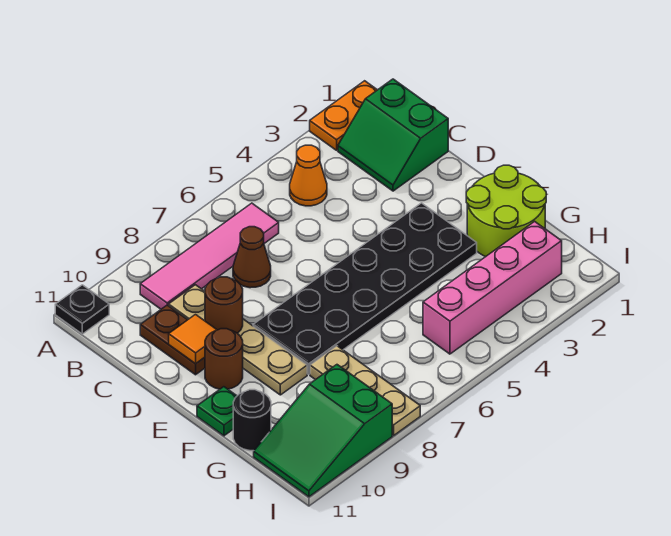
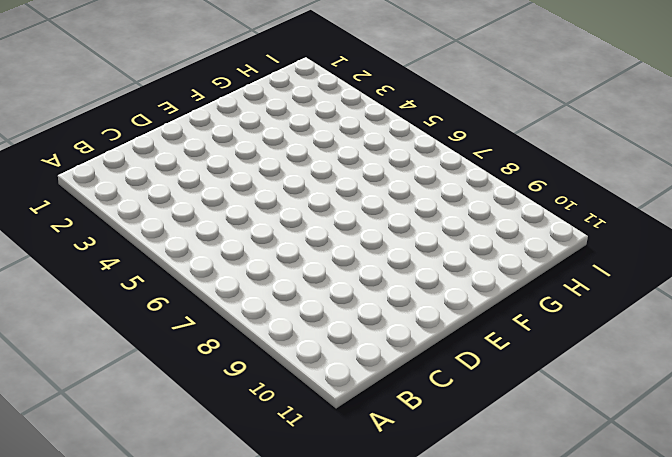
none -> orange 1x2 plate [310,81,377,150]
none -> black 1x1 plate [55,285,109,334]
none -> green 2x2 slope [338,79,448,191]

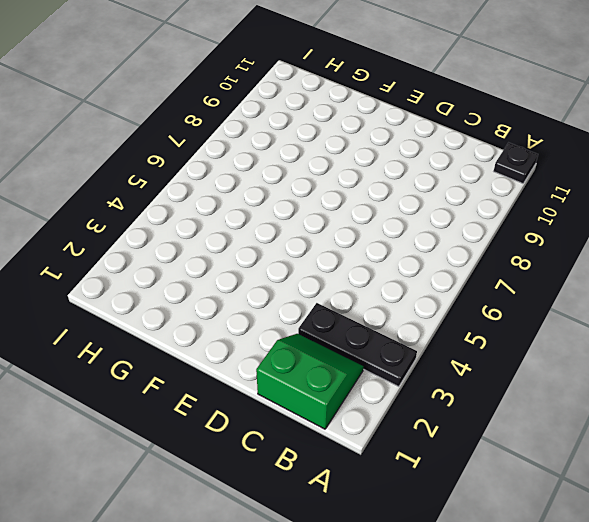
black 1x3 plate [298,303,417,387] -> none
none -> orange 1x2 plate [310,81,377,150]
none -> orange 1x1 cone [290,145,327,206]
none -> pink 1x4 tile [140,203,279,309]

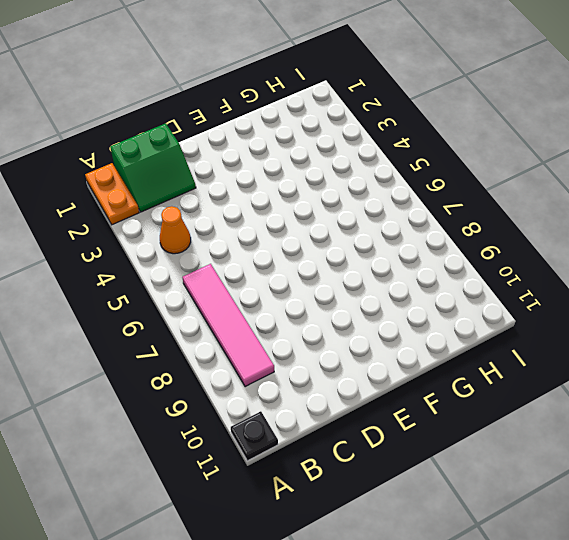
none -> brown 1x1 cone [233,227,271,288]
none -> tan 1x4 plate [169,285,307,395]
none -> brown 1x2 plate [140,305,205,375]

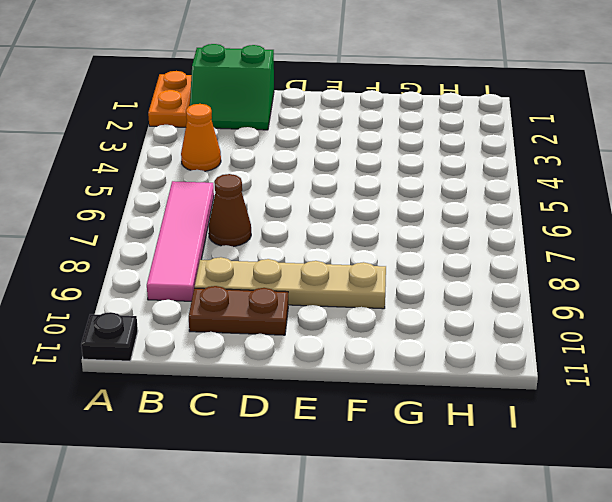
none -> black 2x6 plate [253,203,477,374]
none -> brown 1x1 round brick [205,329,243,389]
none -> lime 2x2 round brick [466,165,546,257]

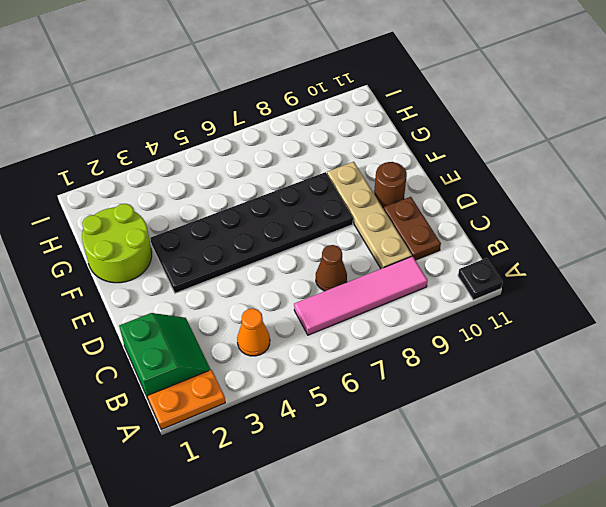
none -> green 1x1 plate [197,387,237,436]
none -> tan 1x3 plate [310,346,420,436]
none -> black 1x1 round brick [233,390,271,451]

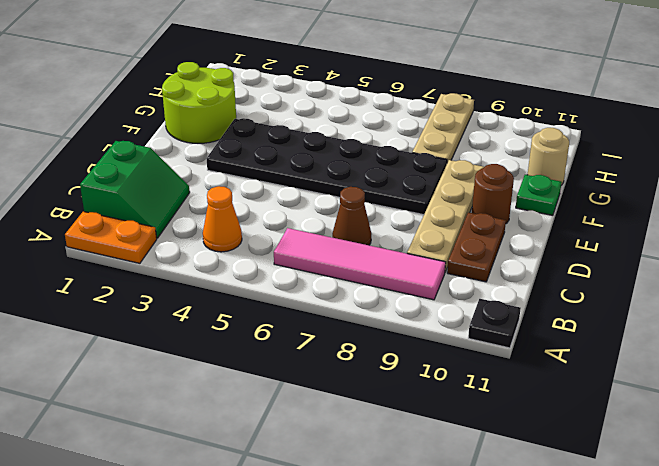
tan 1x1 round brick [528,128,569,185] -> black 1x1 round brick [233,390,271,451]
none -> pink 1x4 brick [423,221,562,354]
none -> green 2x3 slope [254,365,392,497]
none -> brown 1x1 round brick [205,277,243,333]

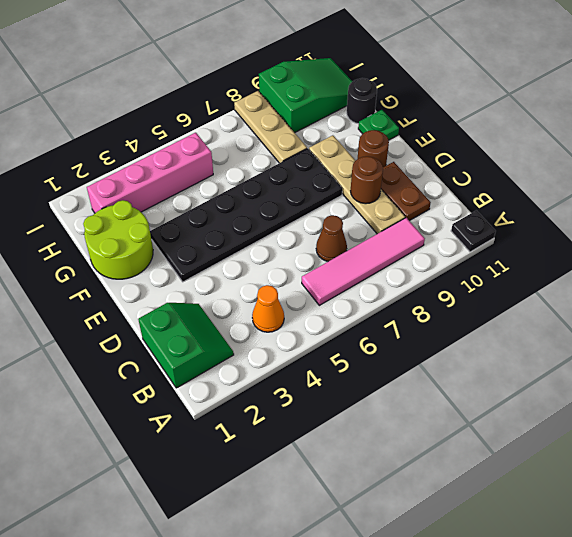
none -> orange 1x2 plate [310,81,377,150]
none -> orange 1x1 tile [169,315,217,364]

